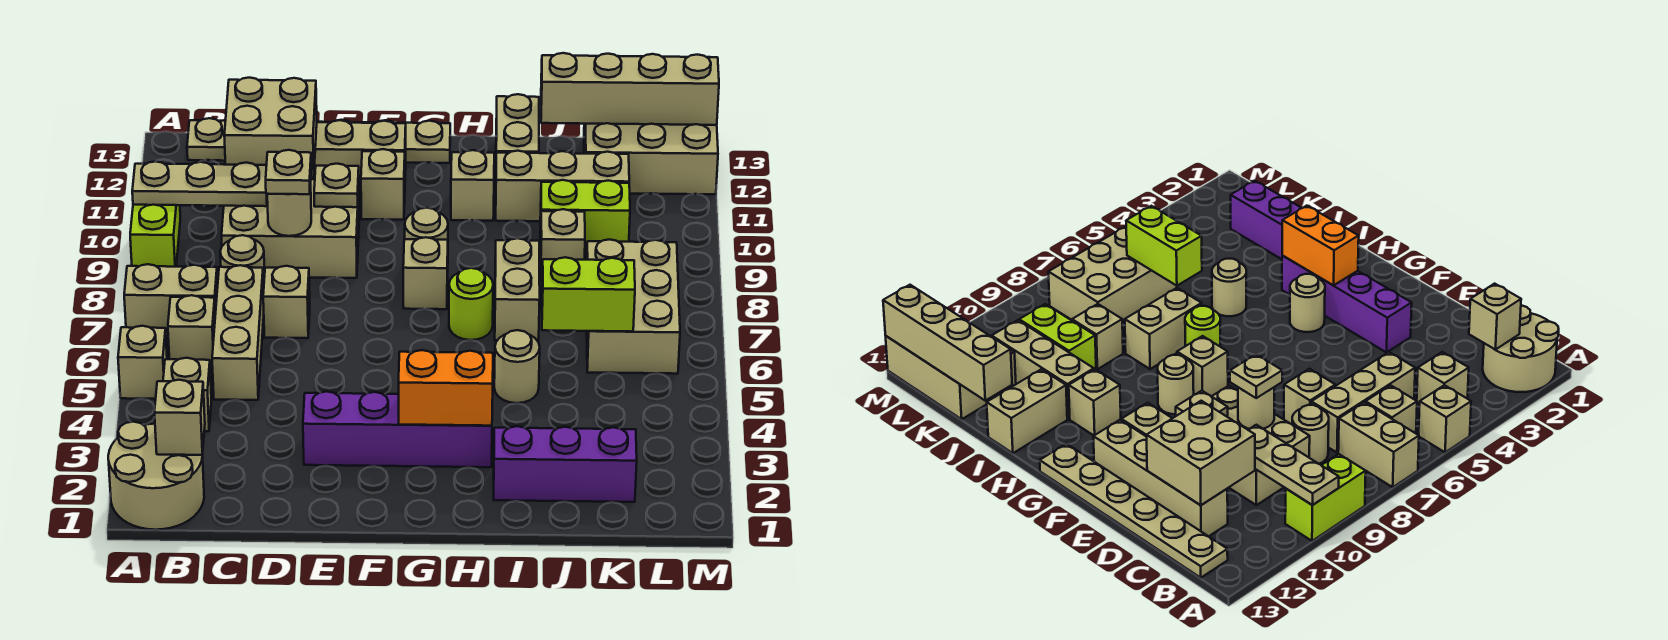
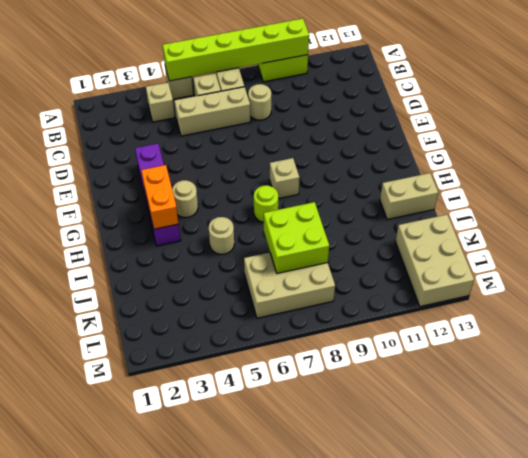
lime 1x6 brick [163,19,309,81] -> tan 1x3 plate [132,161,267,206]
lime 2x2 brick [264,202,329,273] -> none
none -> tan 2x2 round brick [108,422,204,530]
none -> tan 1x6 plate [187,118,450,163]
none -> tan 2x3 brick [222,179,359,278]
none -> tan 1x4 brick [311,120,406,190]

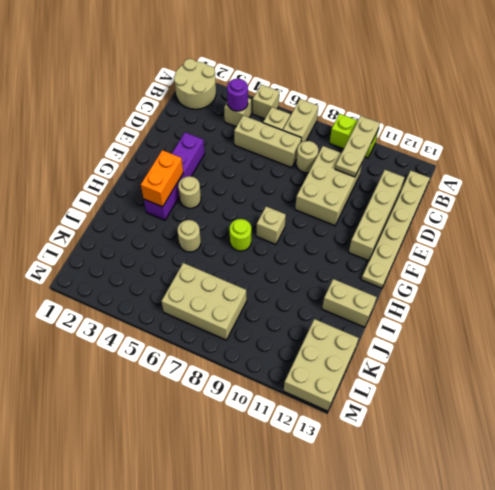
purple 1x1 round brick [227,79,248,111] -> none
none -> tan 1x1 brick [263,266,310,338]
none -> tan 1x1 brick [361,149,405,220]
none -> tan 1x1 round brick [405,208,448,240]
none -> tan 1x1 brick [451,150,494,221]

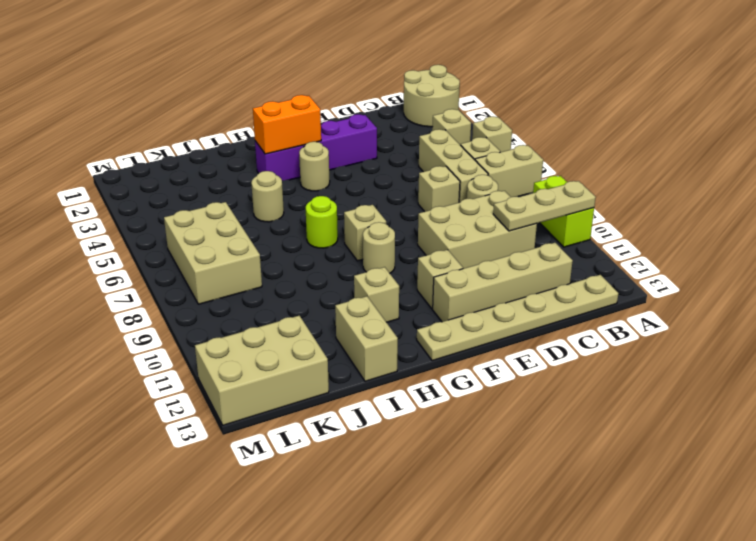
none -> purple 1x3 brick [494,426,637,502]
none -> tan 1x2 brick [495,238,540,341]
none -> tan 1x3 brick [496,151,629,221]
none -> tan 1x1 brick [540,209,585,280]

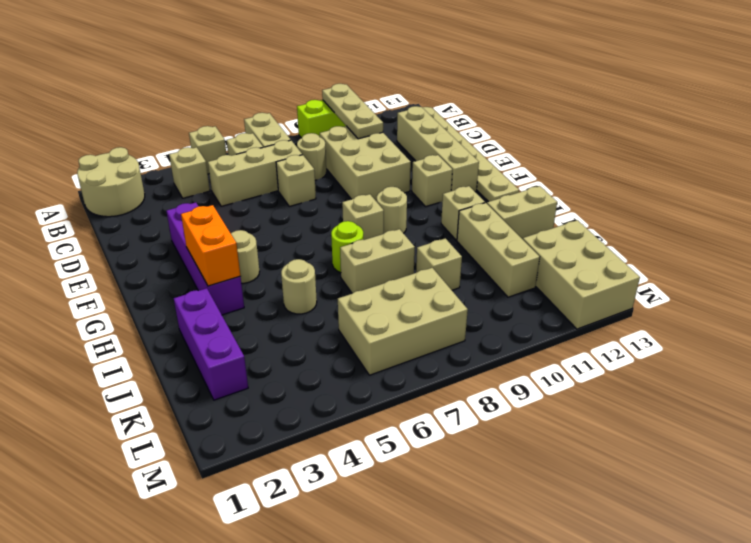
none -> lime 1x2 brick [540,180,630,251]
none -> tan 1x1 brick [154,380,205,455]
none -> tan 2x2 brick [224,78,317,178]
none -> tan 1x1 round brick [267,182,311,236]

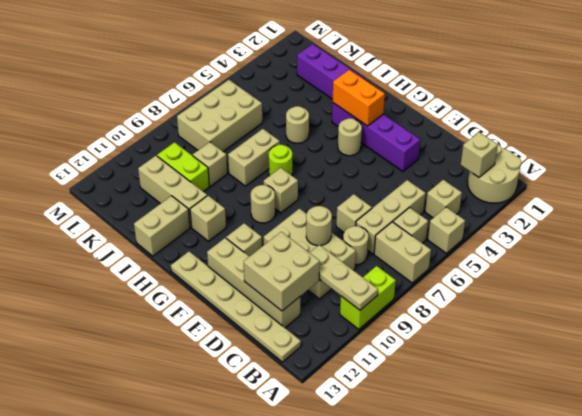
none -> tan 2x3 brick [584,123,718,194]
none -> tan 1x1 plate [314,164,359,207]
none -> lime 1x2 brick [542,257,635,332]
none -> tan 1x4 brick [541,53,719,125]

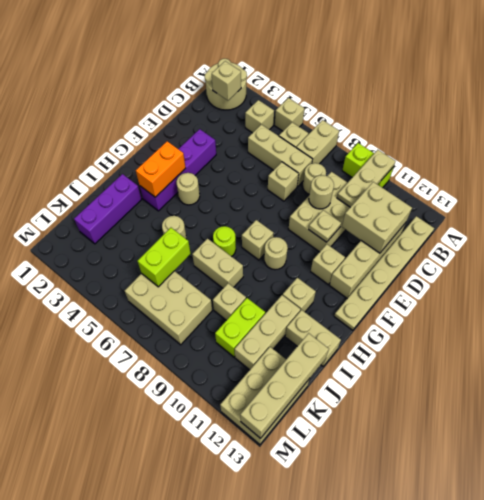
none -> tan 1x1 plate [266,150,311,194]

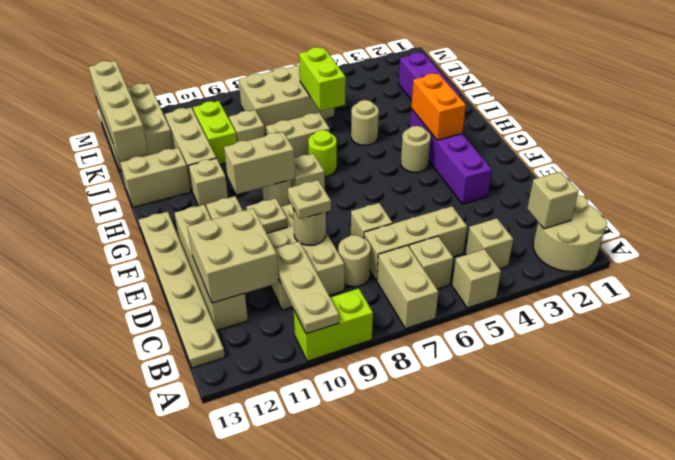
tan 1x2 brick [224,132,295,194] -> none

